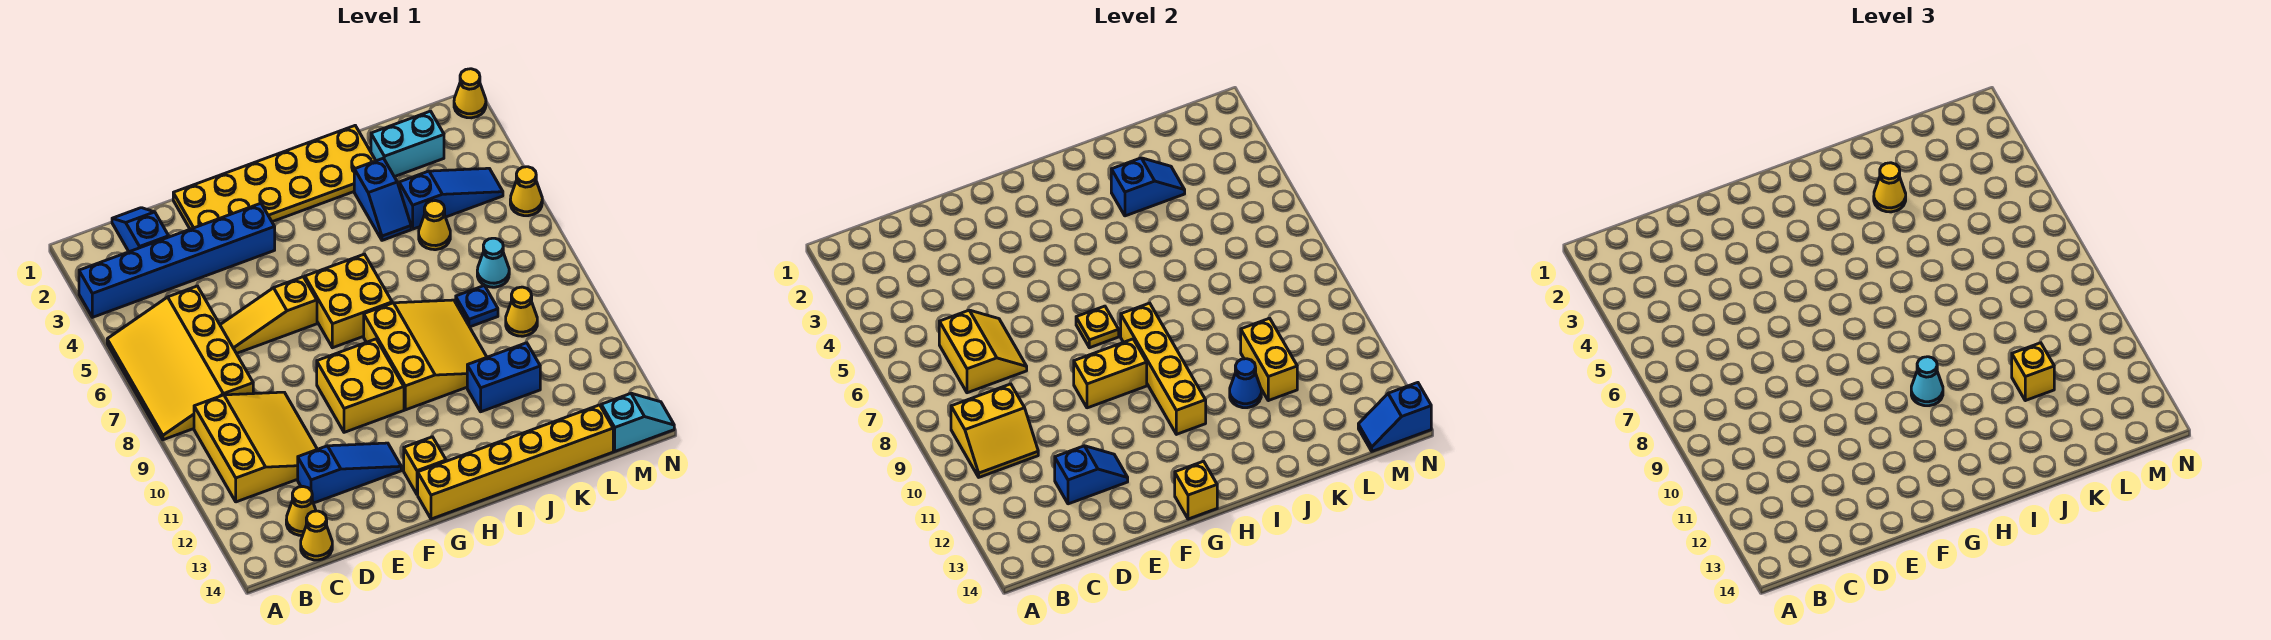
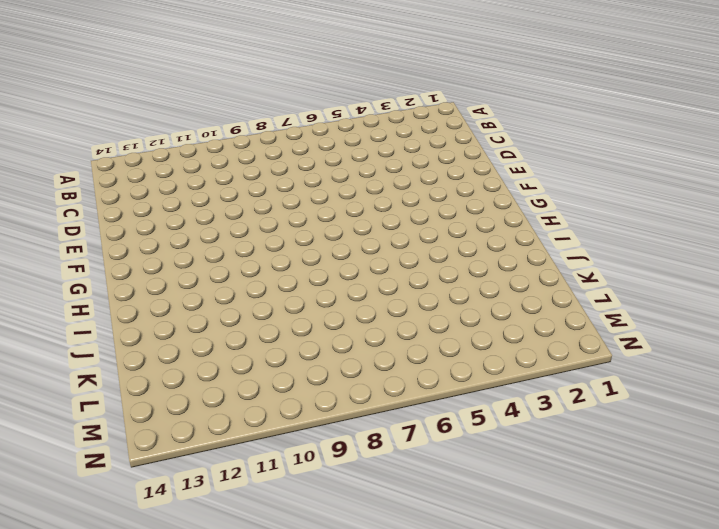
none -> blue 1x6 brick [79,203,275,317]
none -> yellow 3x4 slope [107,286,253,440]
none -> yellow 3x3 slope [194,392,317,502]
none -> blue 1x2 slope [112,208,169,252]

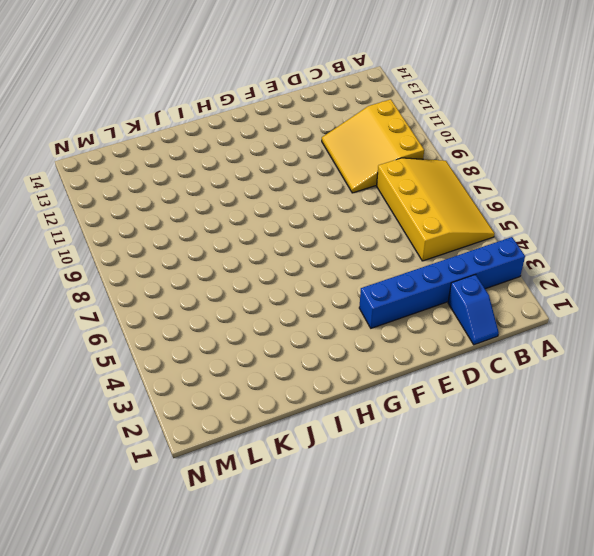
none -> yellow 1x1 cone [286,487,316,536]
none -> yellow 1x1 cone [301,511,332,560]
none -> yellow 1x3 slope [220,277,317,353]
none -> blue 1x3 slope [298,443,401,503]

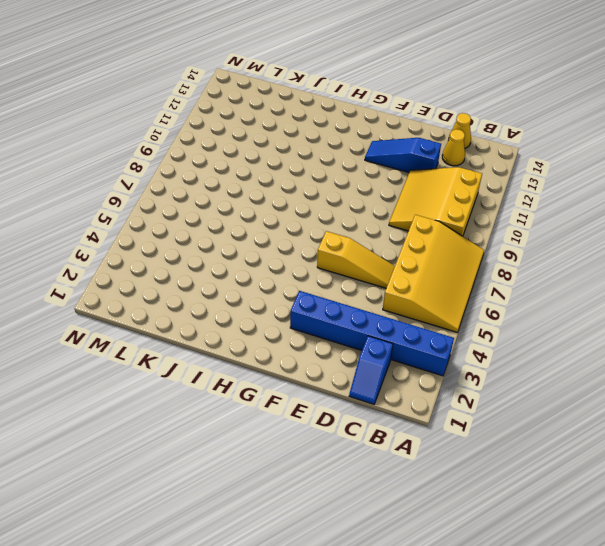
none -> yellow 2x6 plate [173,126,376,229]
none -> yellow 2x2 brick [317,339,404,432]
none -> yellow 2x2 brick [305,254,392,348]
none -> yellow 1x1 brick [404,437,446,495]

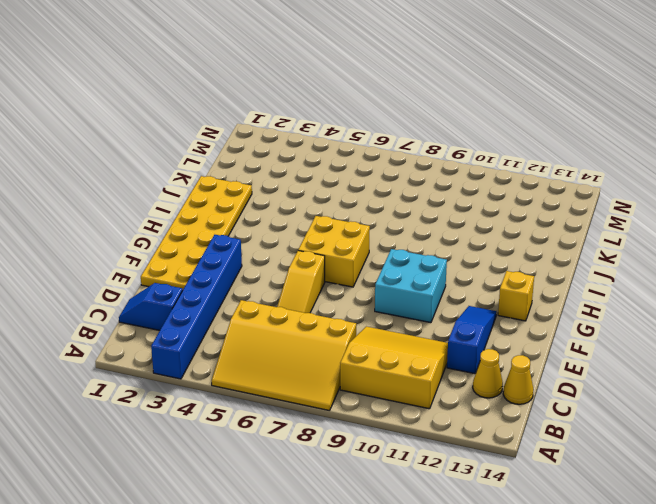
cyan 2x2 brick [375,249,447,323] -> yellow 2x2 brick [317,339,404,432]
none -> yellow 1x6 brick [418,405,613,519]
none -> yellow 3x3 slope [364,300,487,410]
none -> blue 1x2 slope [354,158,411,240]
none -> blue 1x2 brick [467,343,540,412]

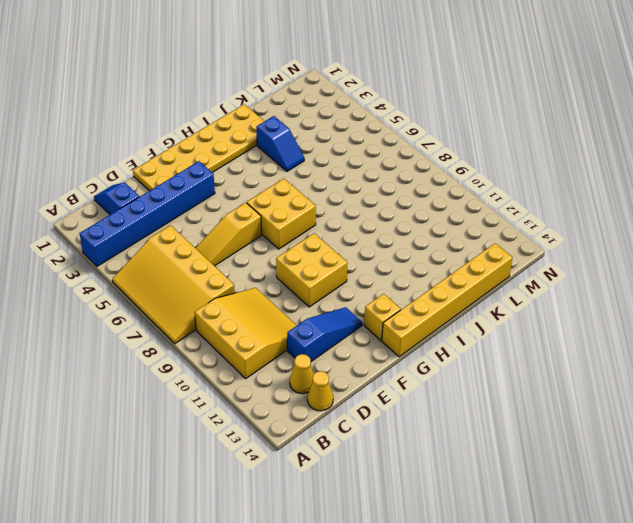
none -> yellow 3x3 slope [364,300,487,410]
none -> blue 1x2 brick [467,343,540,412]
none -> cyan 1x2 brick [371,111,444,177]
none -> blue 1x3 slope [399,168,503,229]

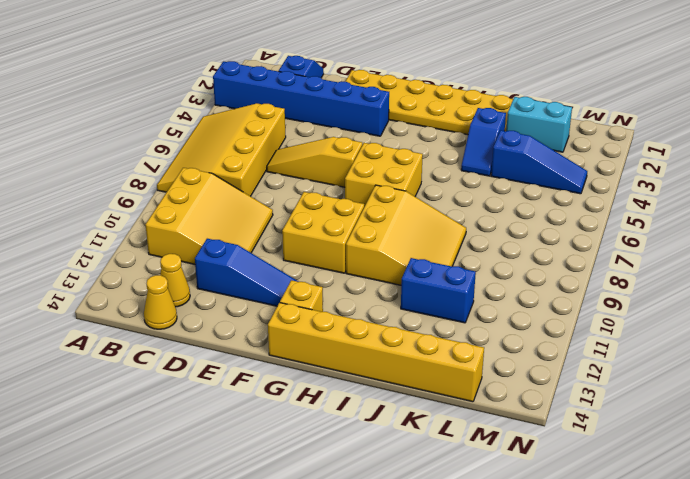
none -> yellow 1x1 cone [419,201,450,250]
none -> blue 1x1 plate [456,285,498,327]
none -> cyan 1x1 cone [477,238,509,287]
none -> yellow 1x1 cone [506,287,537,336]

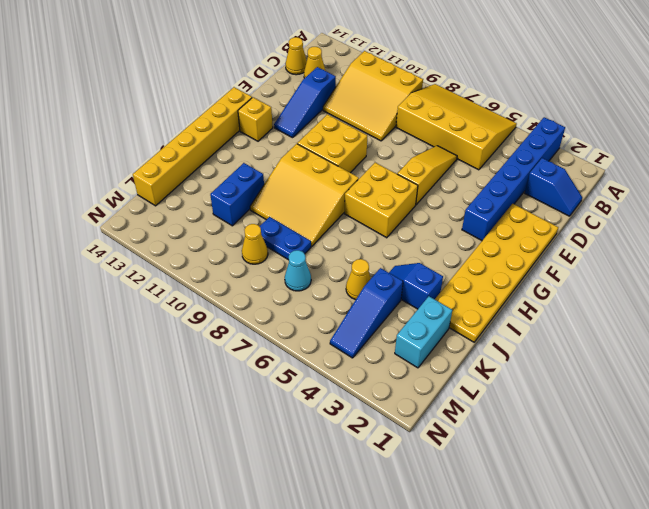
blue 1x2 plate [259,217,311,260] -> blue 1x1 plate [456,285,498,327]
none -> cyan 1x2 slope [601,393,674,451]
none -> yellow 1x1 cone [454,69,486,118]
none -> yellow 1x1 cone [510,167,542,216]
none -> yellow 2x2 slope [951,384,1038,477]

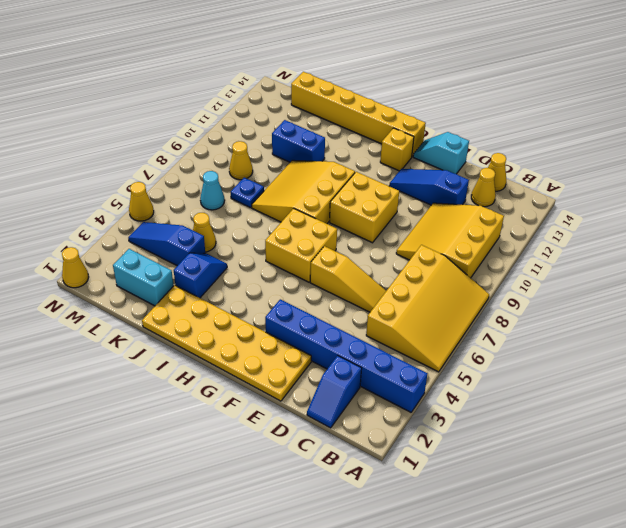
cyan 1x2 slope [413,132,469,174] -> cyan 1x2 slope moved to [601,393,674,451]
none -> yellow 2x2 slope [951,384,1038,477]
none -> yellow 2x2 slope [939,310,1027,393]
none -> blue 1x2 slope [1055,446,1128,504]
none -> yellow 1x2 brick [1074,339,1147,408]

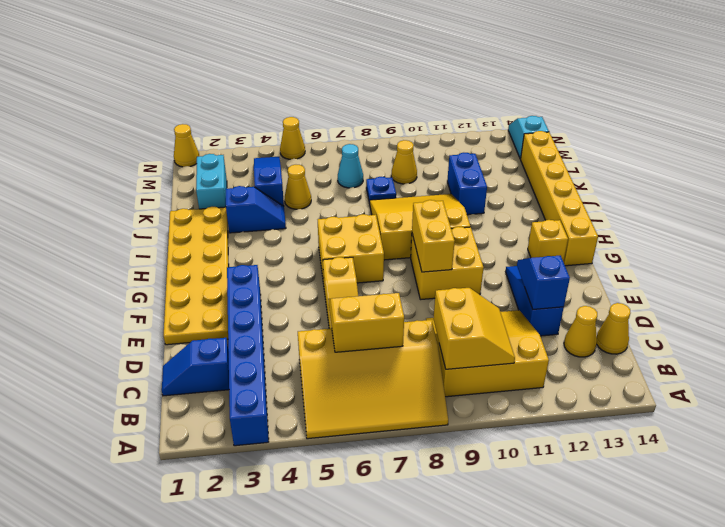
none -> yellow 1x1 plate [1076,306,1119,348]
none -> yellow 1x1 brick [1175,461,1217,519]
none -> yellow 1x4 brick [1121,303,1206,434]
none -> blue 1x2 slope [1111,158,1185,216]

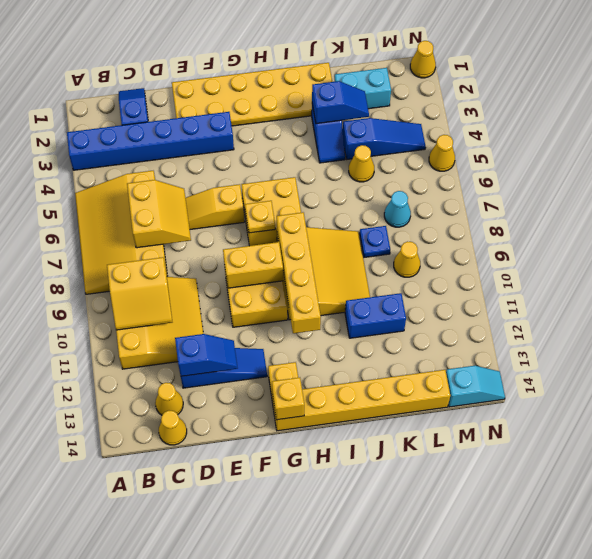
none -> blue 1x1 cone [1230,359,1261,408]
none -> yellow 1x2 brick [1241,318,1297,401]
none -> blue 1x2 slope [1358,383,1431,451]
none -> cyan 1x1 cone [1911,357,1943,406]

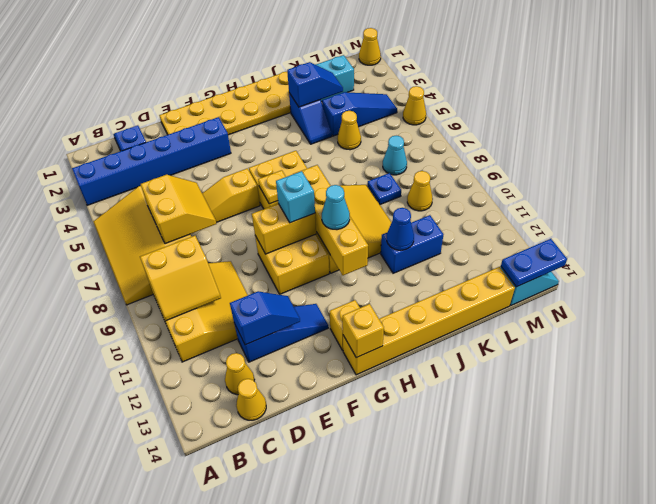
cyan 1x1 brick [276,171,315,223] -> none
blue 1x2 plate [501,239,567,287] -> blue 1x2 slope [1358,383,1431,451]
none -> yellow 1x2 brick [1241,318,1297,401]
none -> yellow 1x1 cone [1874,163,1906,212]
none -> yellow 1x1 brick [2012,343,2054,401]

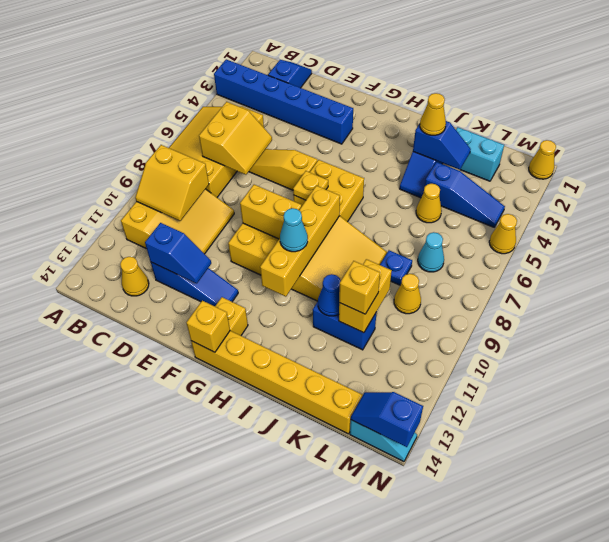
none -> yellow 1x1 cone [301,511,332,560]
none -> yellow 2x6 plate [173,126,376,229]

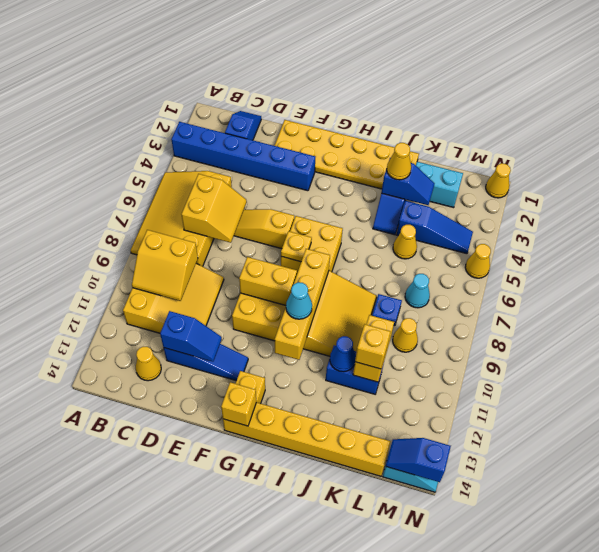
none -> yellow 1x1 cone [301,511,332,560]

